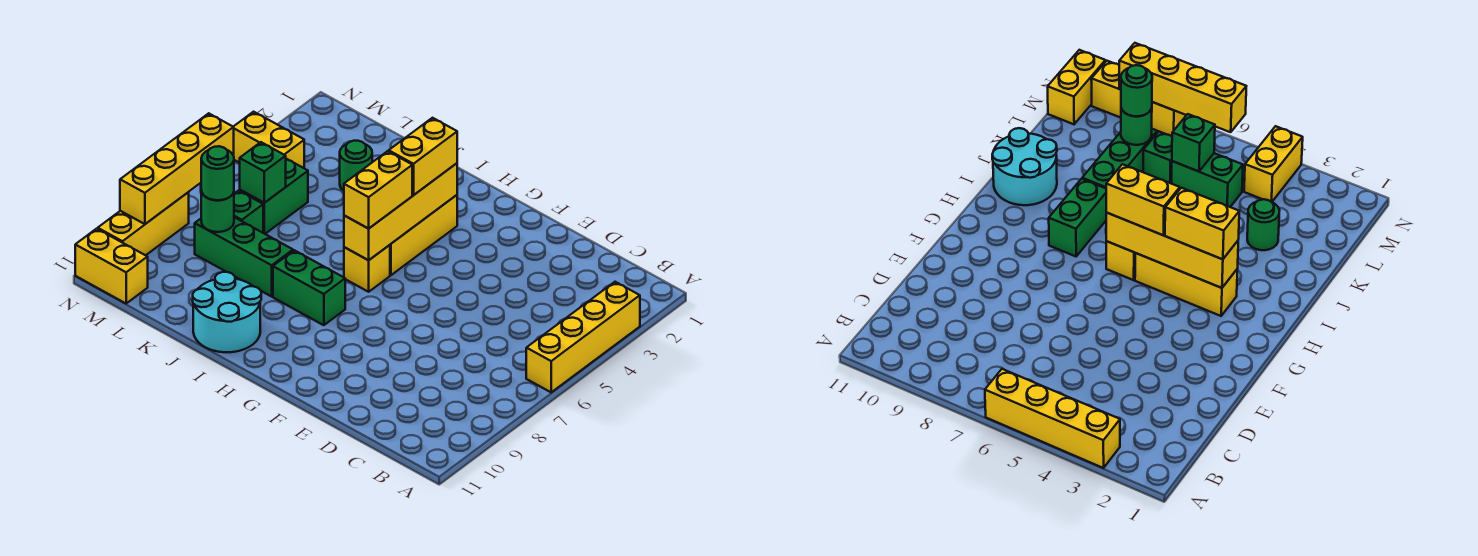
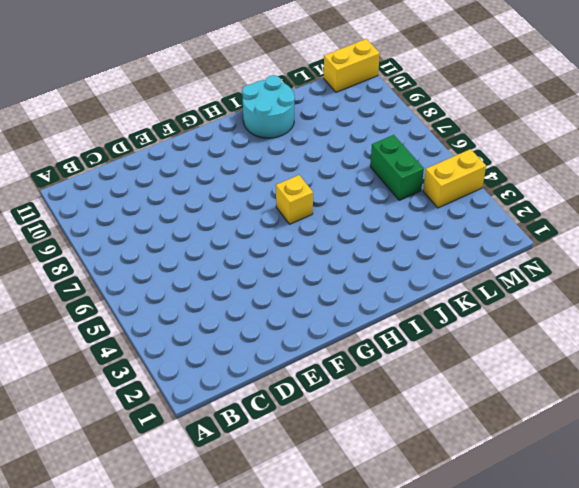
none -> yellow 1x4 brick [526,282,640,392]
none -> yellow 1x3 brick [390,195,457,275]
none -> green 1x2 brick [273,250,345,325]

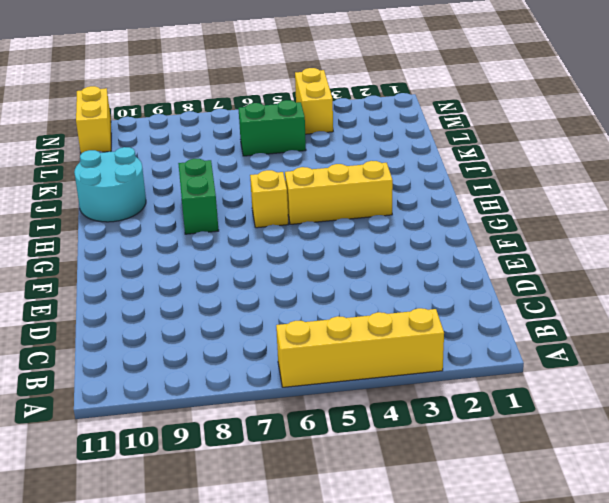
none -> green 1x3 brick [195,217,293,296]
none -> green 1x1 round brick [340,141,372,191]
none -> green 1x1 brick [234,191,263,233]

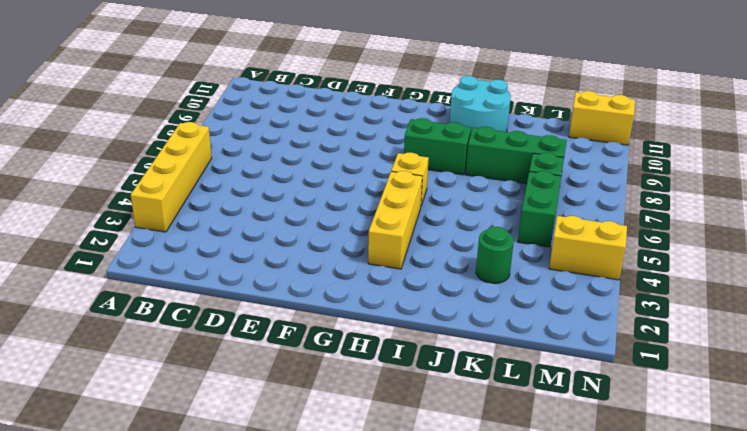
none -> yellow 1x3 brick [98,192,189,255]
none -> yellow 1x4 brick [344,163,457,260]
none -> green 1x1 brick [240,142,286,203]

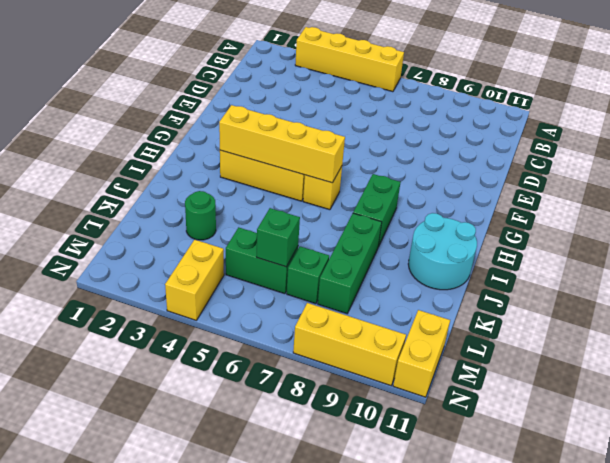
none -> green 1x1 round brick [201,190,234,232]
none -> yellow 1x4 brick [120,113,234,224]
none -> yellow 1x2 brick [389,118,457,195]

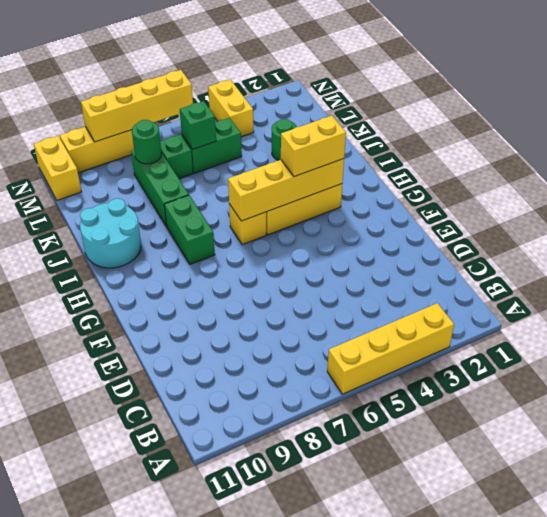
none -> yellow 1x2 brick [344,151,412,229]
none -> green 1x1 round brick [201,146,234,200]

